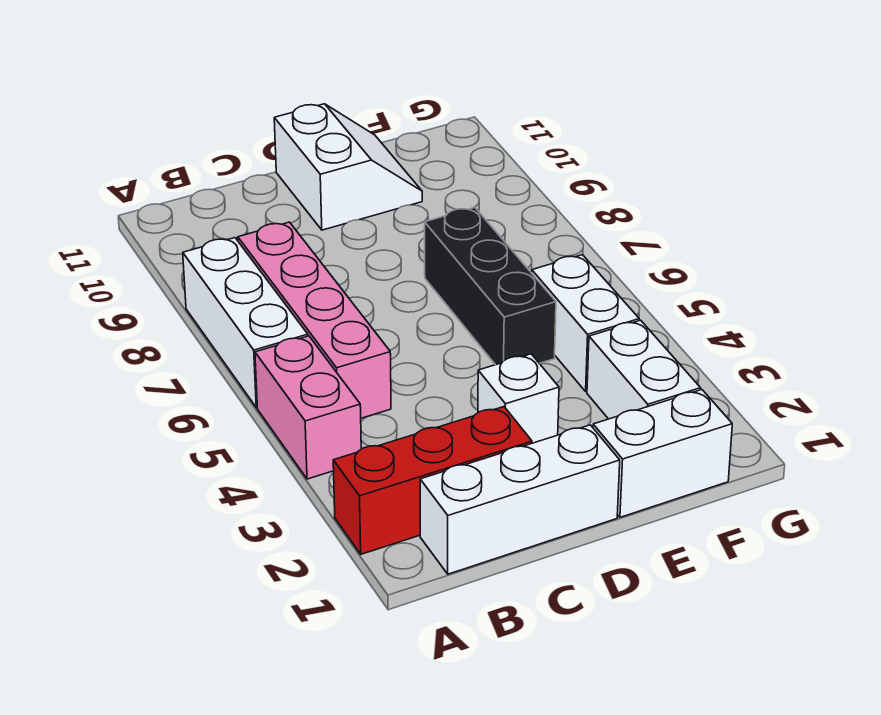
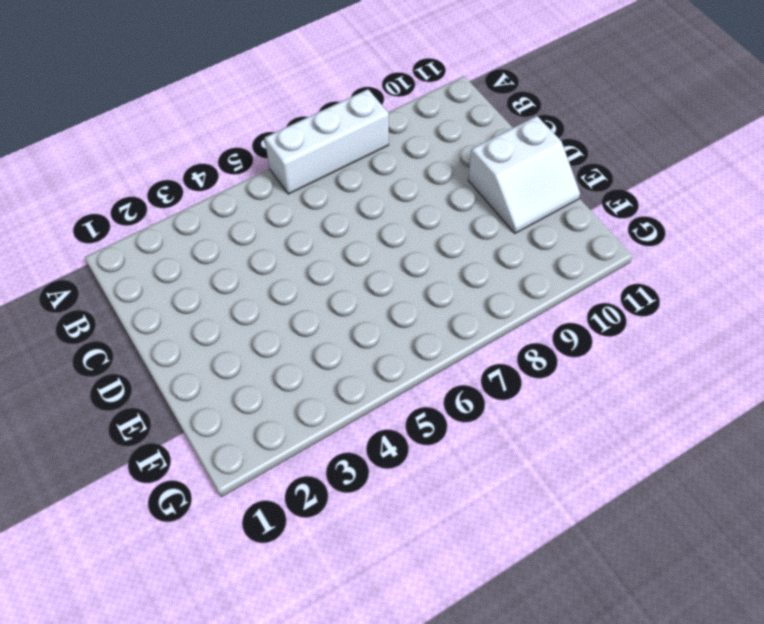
none -> red 1x3 brick [333,407,532,554]
none -> pink 1x2 brick [255,336,361,479]

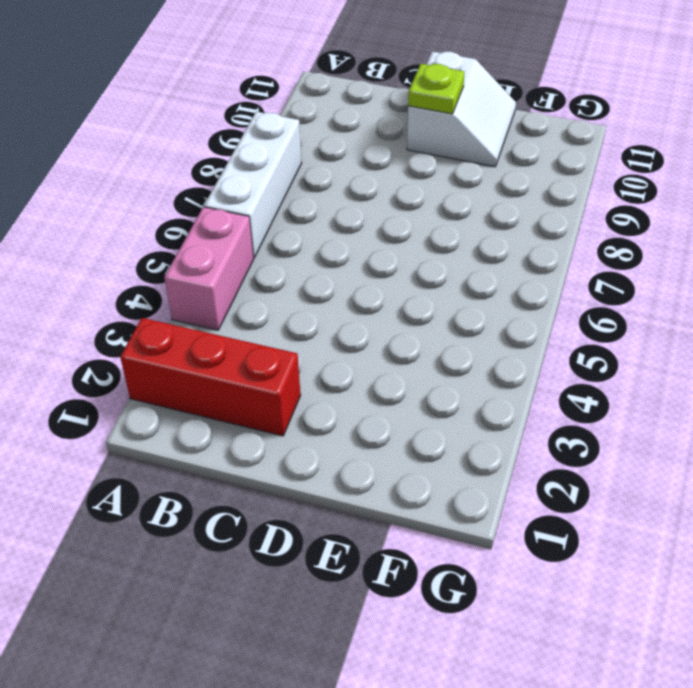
lime 1x1 plate [408,64,464,114] -> none
none -> white 1x3 brick [420,425,620,574]
none -> pink 1x4 brick [238,222,391,418]

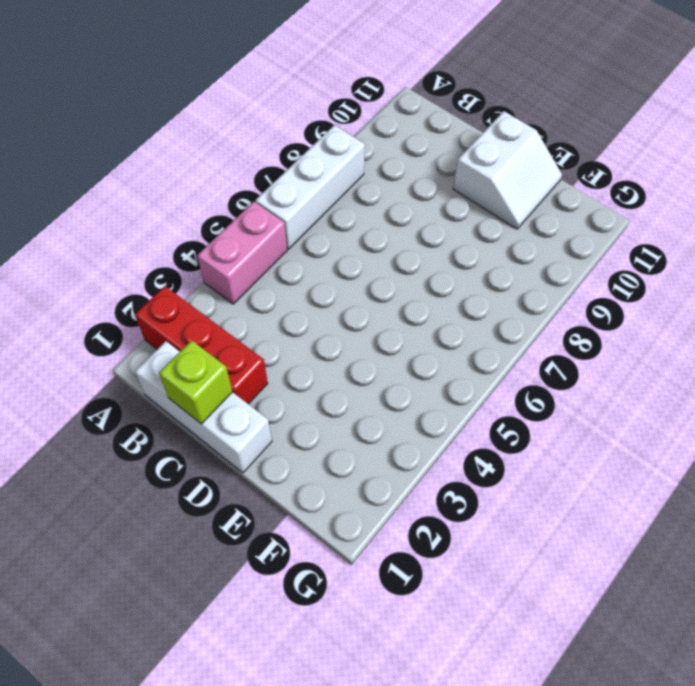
lime 1x1 brick [159,340,232,424] -> none
none -> pink 1x4 brick [238,222,391,418]
none -> white 1x1 brick [478,354,559,443]

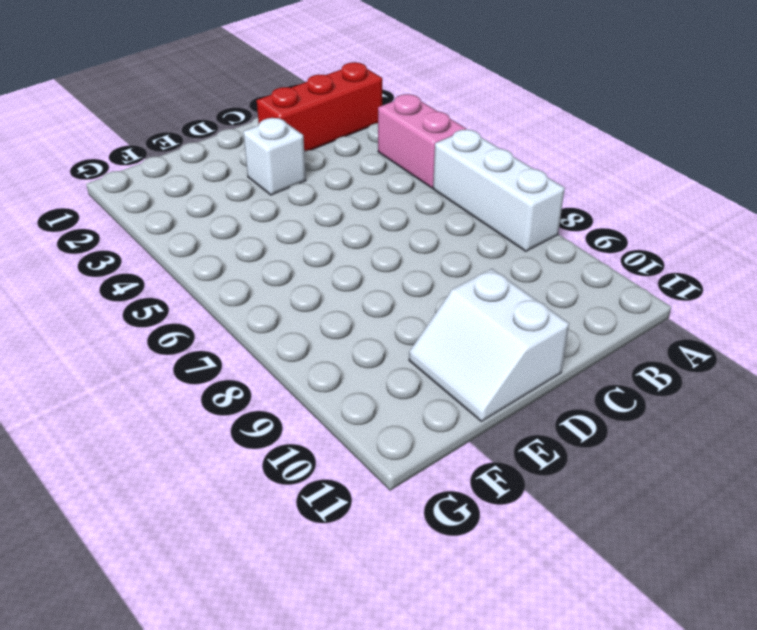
none -> white 1x3 brick [420,425,620,574]
none -> pink 1x4 brick [238,222,391,418]

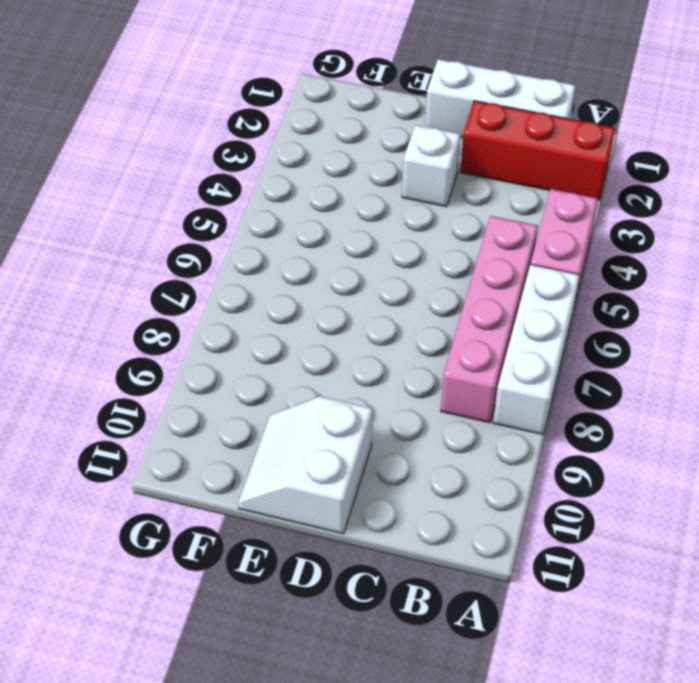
none -> white 1x2 brick [593,390,732,517]
none -> black 1x3 brick [425,208,556,365]

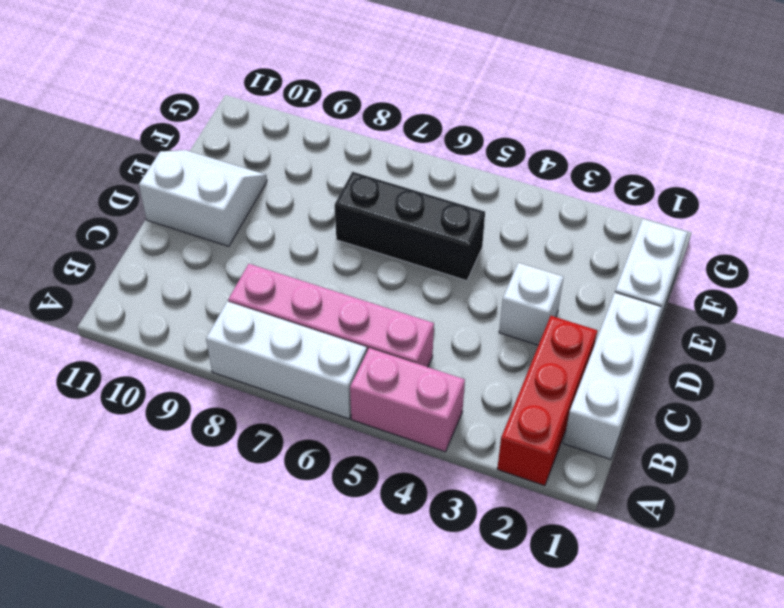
none -> white 1x2 brick [587,320,701,419]
none -> white 1x2 brick [532,255,639,392]

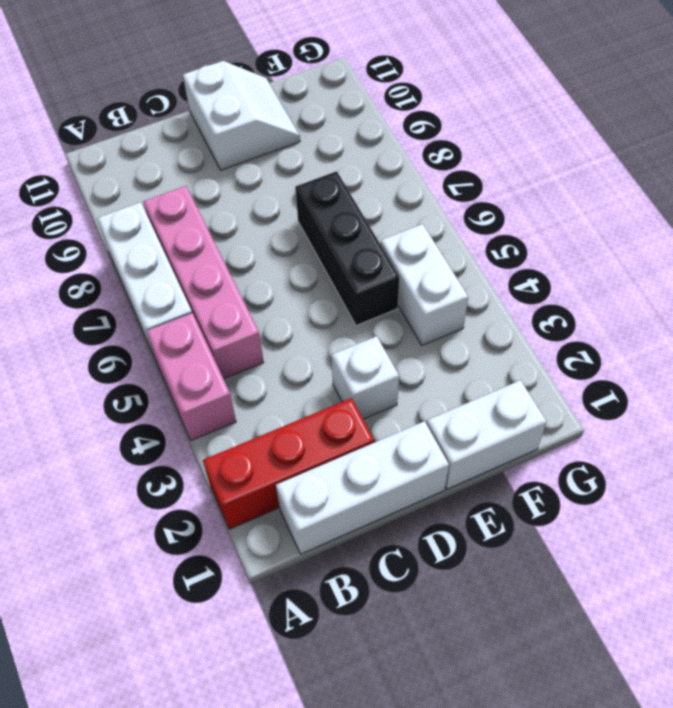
none -> white 1x2 brick [587,320,701,419]

